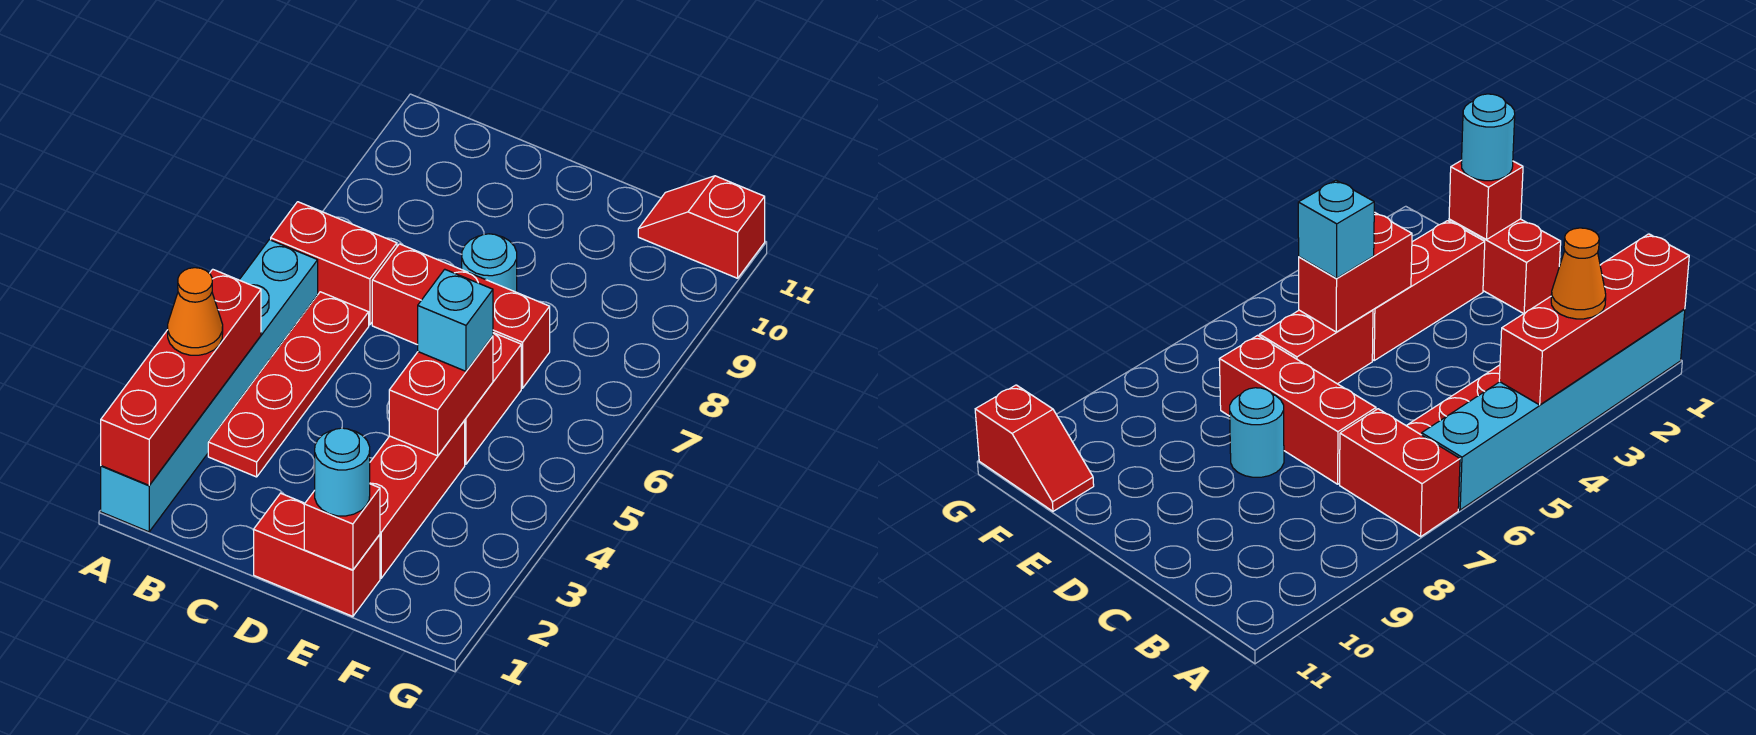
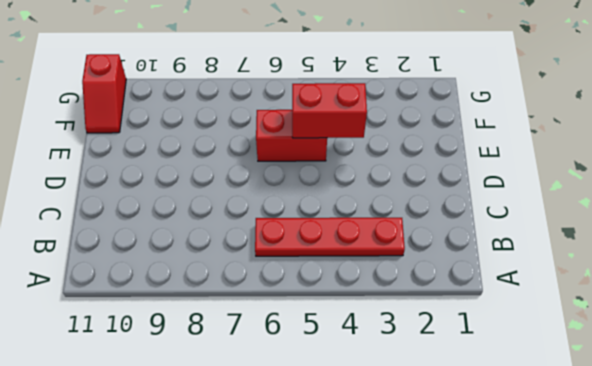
none -> cyan 1x6 brick [101,240,318,532]
none -> red 1x2 brick [271,202,397,325]
none -> red 1x3 brick [372,244,550,388]

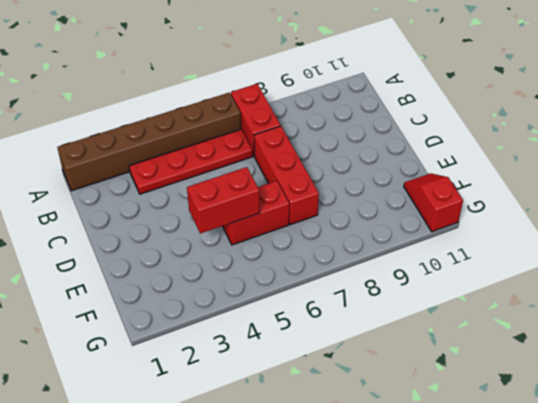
brown 1x6 brick [57,93,241,191] -> cyan 1x6 brick [101,240,318,532]
none -> red 1x2 brick [254,493,380,616]
none -> cyan 1x1 round brick [462,234,517,292]
none -> red 1x3 brick [370,421,465,578]

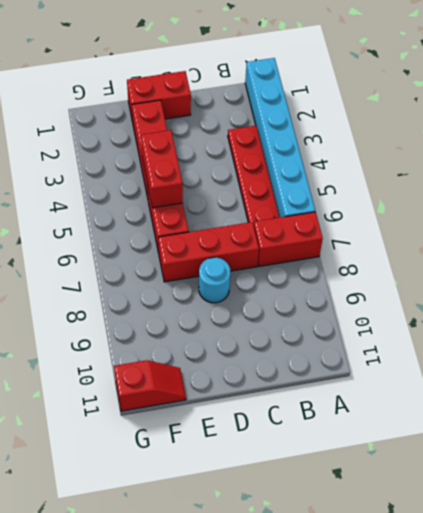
none -> red 1x4 brick [101,269,261,485]
none -> red 1x1 brick [304,484,380,570]
none -> orange 1x1 cone [168,268,223,355]

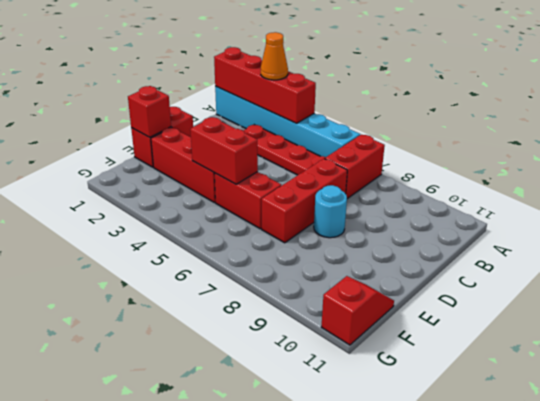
none -> cyan 1x1 round brick [315,428,370,516]
none -> cyan 1x1 brick [418,269,493,371]

